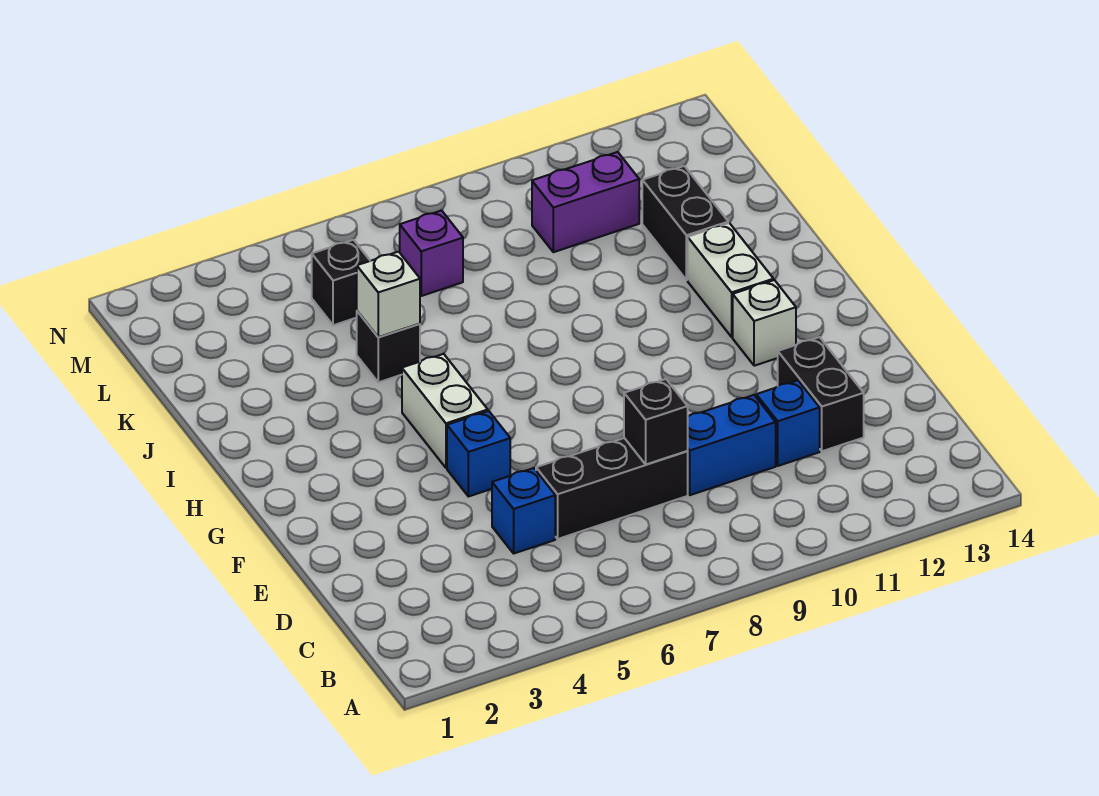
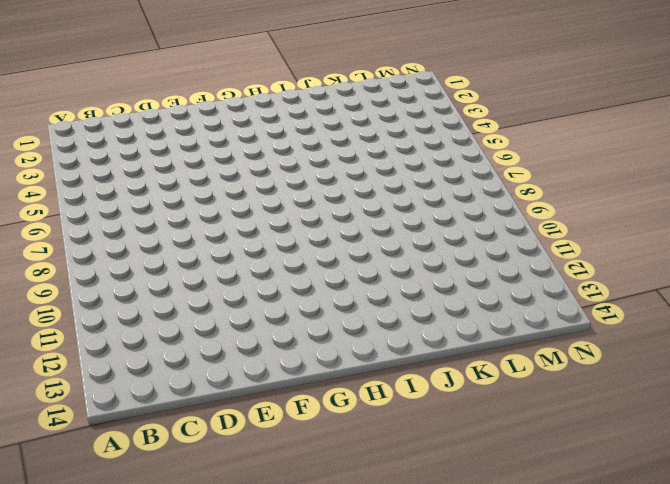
none -> blue 1x1 brick [492,468,555,553]
none -> black 1x3 brick [536,438,688,539]
none -> blue 1x2 brick [688,395,776,495]

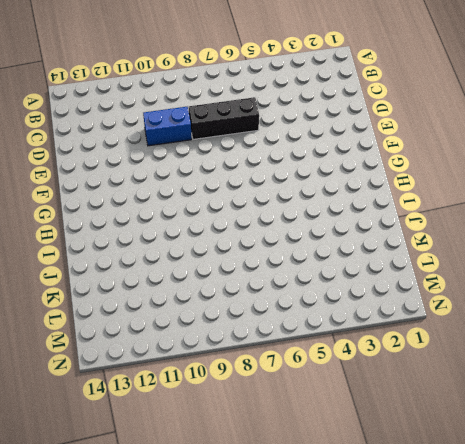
none -> blue 1x1 brick [492,468,555,553]
none -> blue 1x1 brick [756,380,820,466]
none -> black 1x2 brick [778,337,864,451]

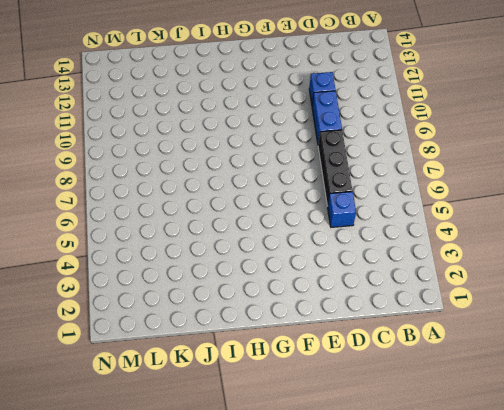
none -> black 1x2 brick [778,337,864,451]
none -> blue 1x1 brick [447,411,510,497]
none -> white 1x2 brick [402,354,488,468]

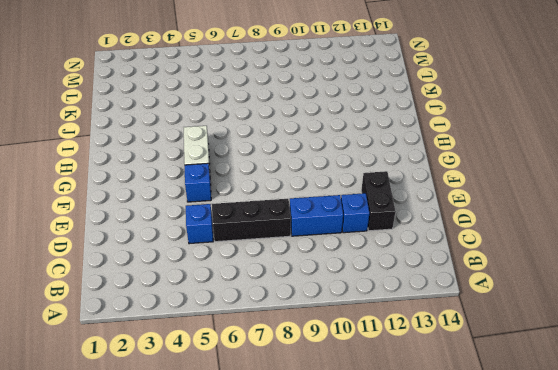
none -> white 1x1 brick [733,280,796,366]
none -> white 1x2 brick [688,223,773,337]
none -> black 1x1 brick [357,311,420,382]

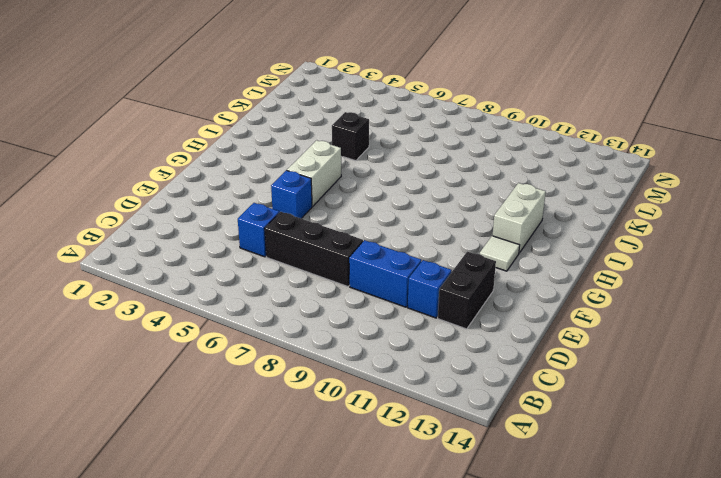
white 1x1 tile [480,236,520,271] -> white 1x1 brick [733,280,796,366]
none -> black 1x2 brick [642,166,728,280]
none -> black 1x1 brick [312,240,370,325]
none -> purple 1x1 brick [400,211,463,296]

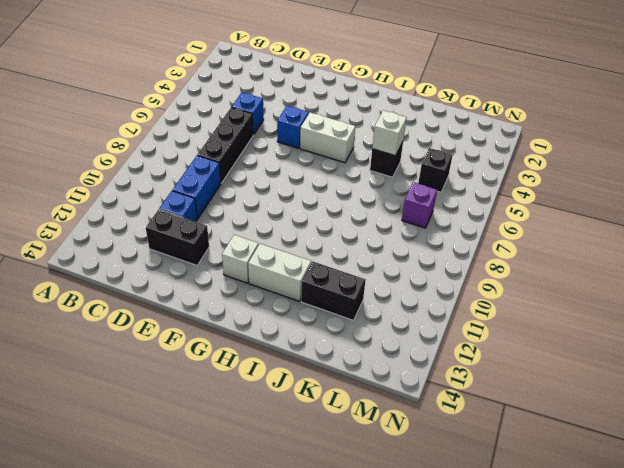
none -> purple 1x2 brick [532,152,639,252]
none -> black 1x1 brick [624,379,688,464]

